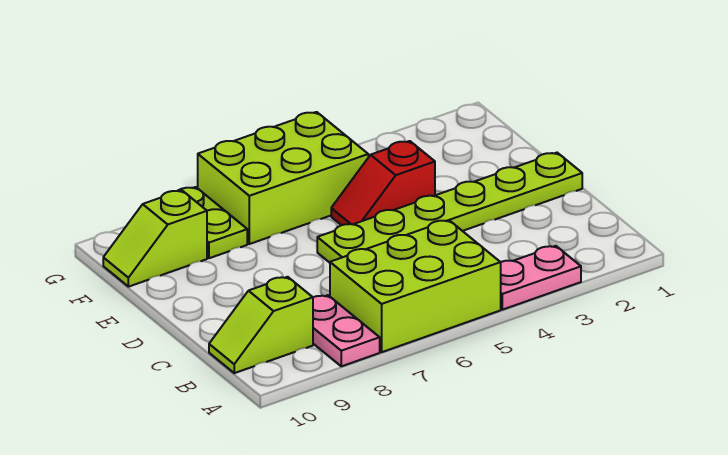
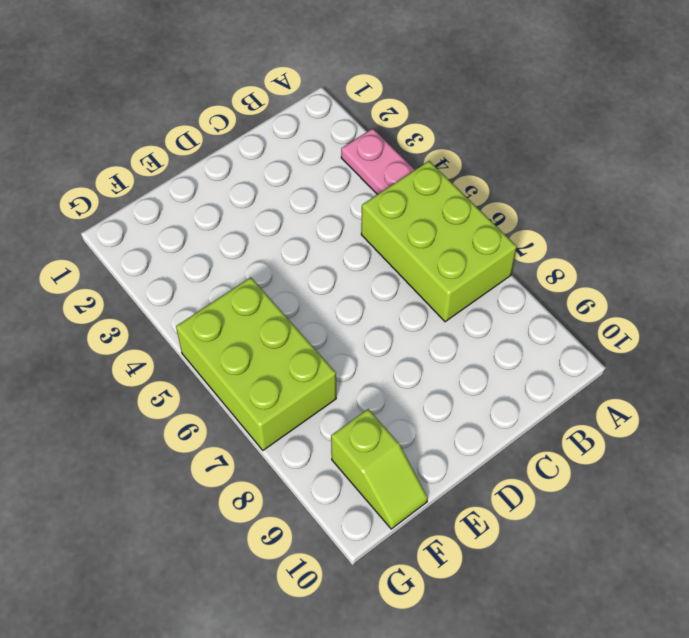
none -> pink 1x2 plate [313,295,380,366]
none -> lime 1x2 slope [209,277,313,373]

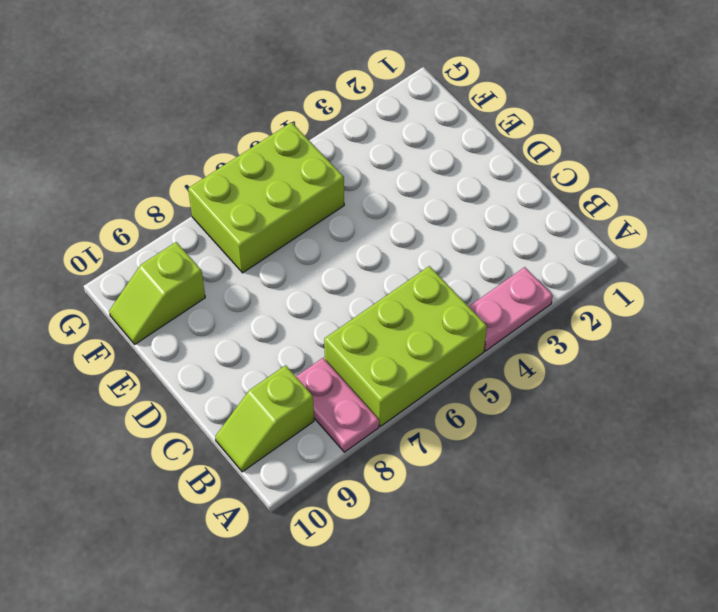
none -> lime 1x6 plate [317,153,582,263]
none -> red 1x2 slope [331,141,435,225]

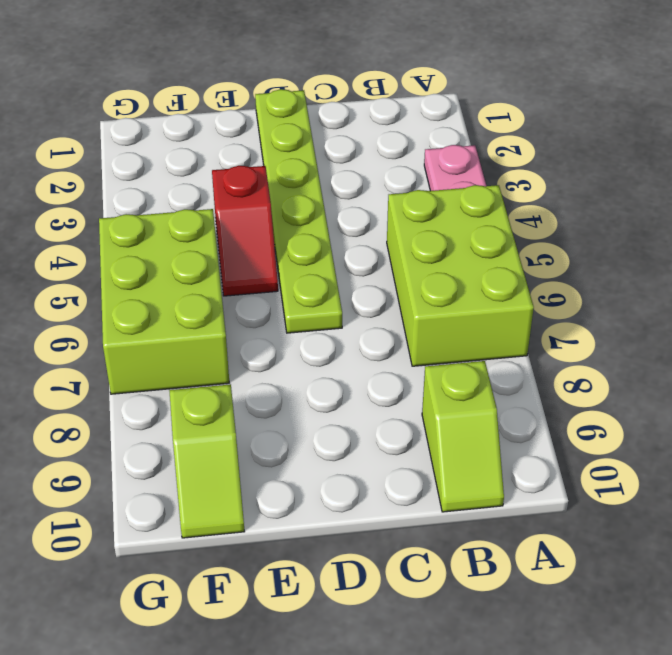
none -> pink 1x2 plate [313,295,380,366]
none -> lime 1x2 plate [178,187,247,258]

